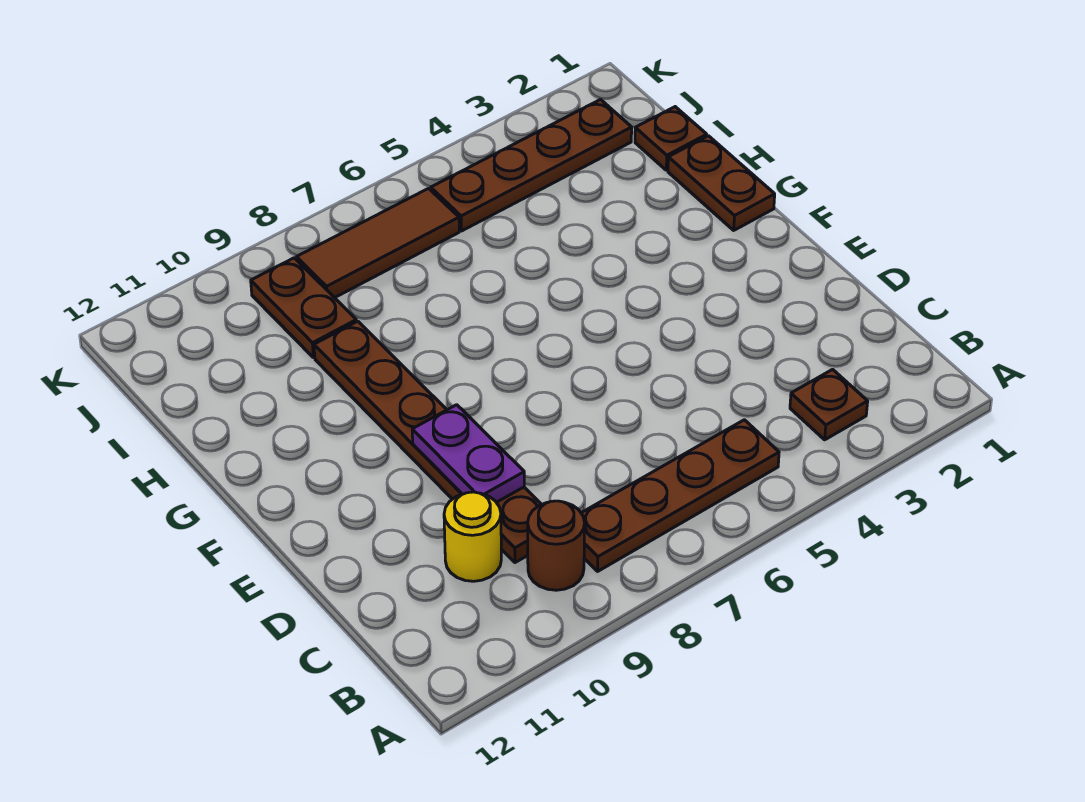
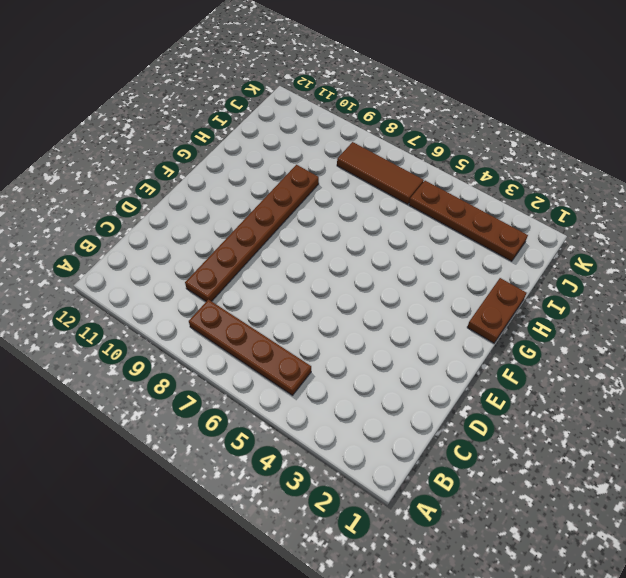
none -> brown 1x1 plate [790,369,868,440]
none -> brown 1x1 round brick [528,501,585,590]

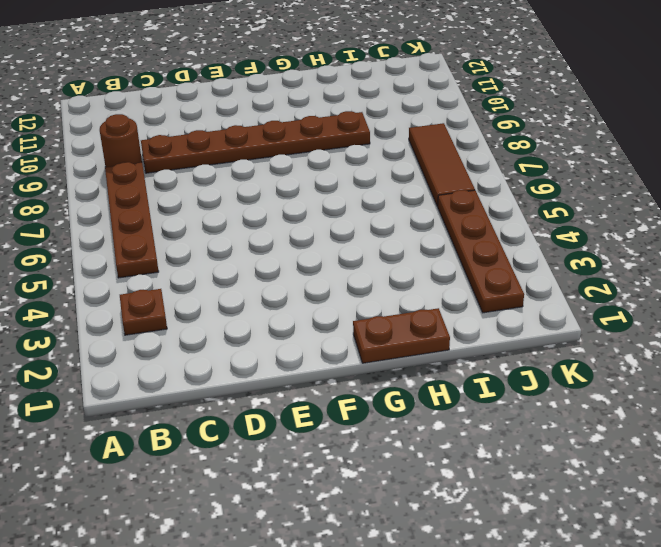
none -> yellow 1x1 round brick [444,492,501,581]
none -> brown 1x1 plate [635,107,707,170]

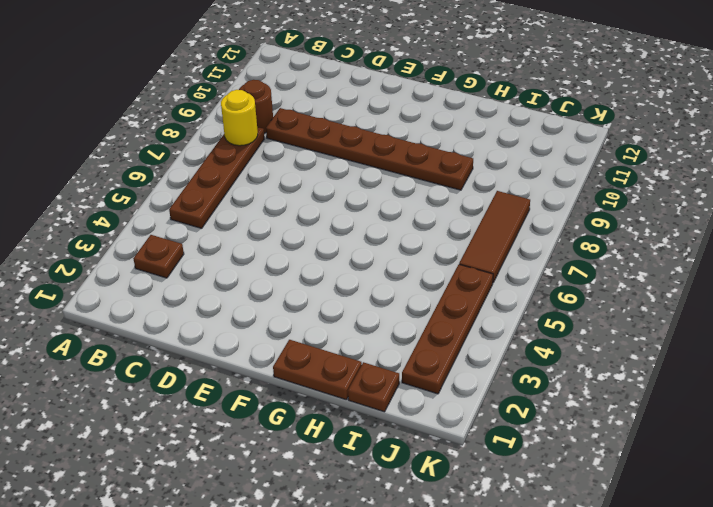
yellow 1x1 round brick [221,90,258,146] -> yellow 1x1 round brick moved to [444,492,501,581]
none -> brown 1x2 plate [251,258,356,358]
none -> purple 1x2 plate [412,405,524,502]

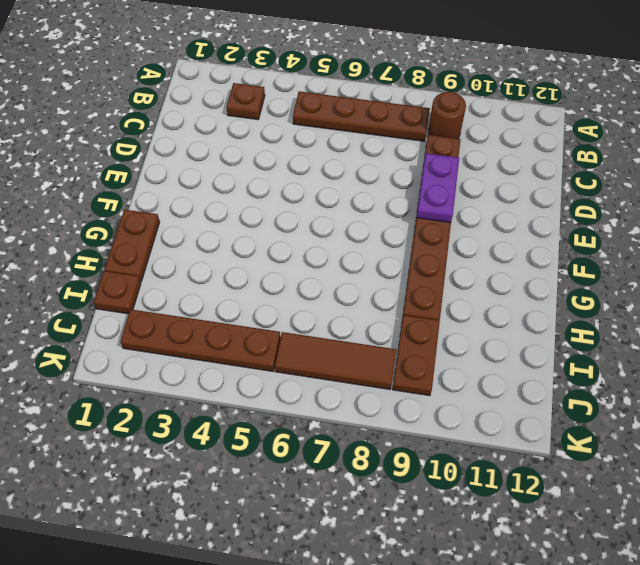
none -> yellow 1x1 round brick [444,492,501,581]

